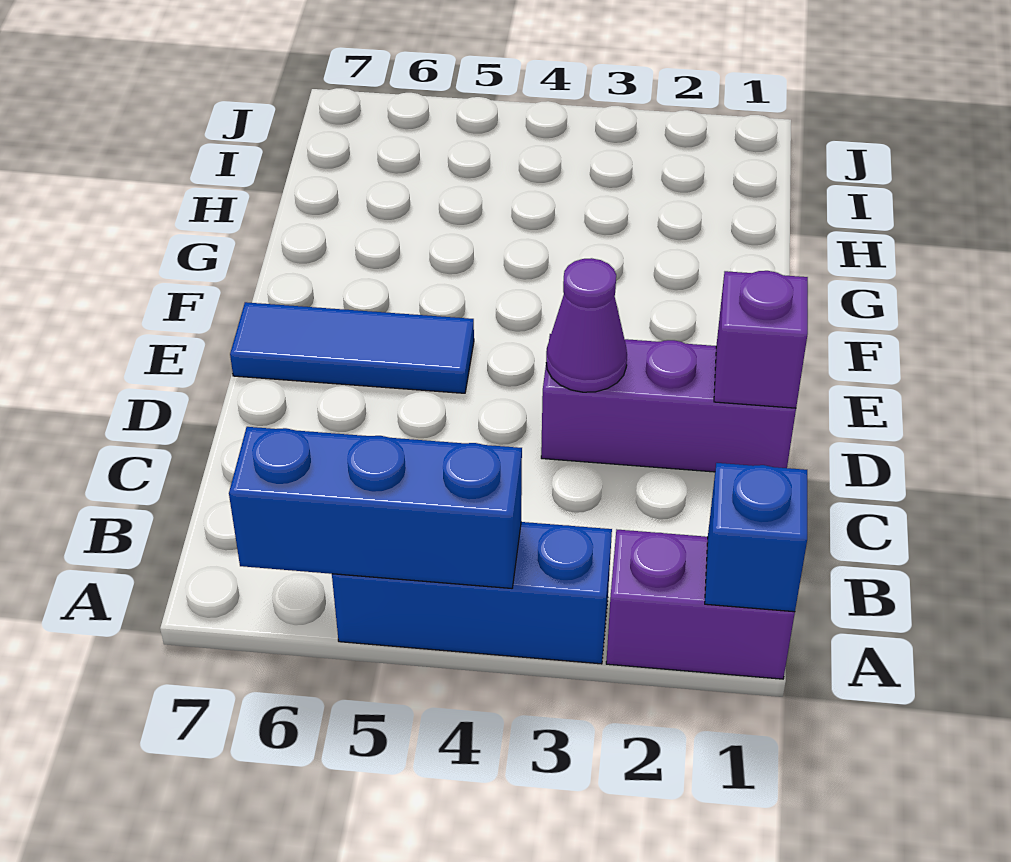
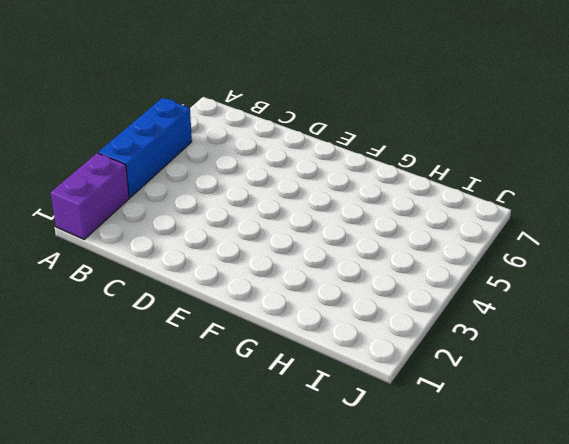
none -> purple 1x3 brick [541,334,796,472]
none -> blue 1x3 tile [230,302,474,393]

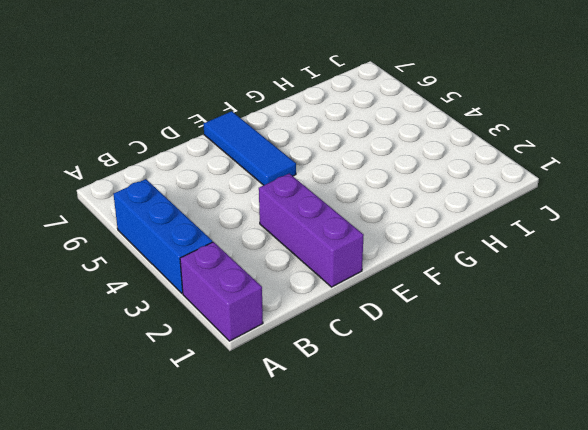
none -> blue 1x1 brick [705,463,807,612]
none -> blue 1x3 brick [229,427,522,588]

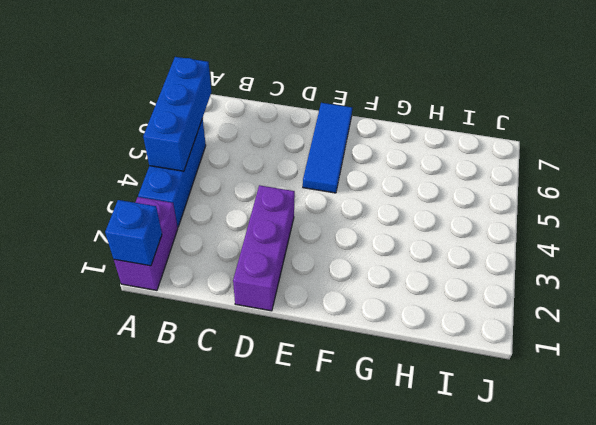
none -> purple 1x1 brick [714,271,808,408]
none -> purple 1x1 cone [546,258,627,392]

